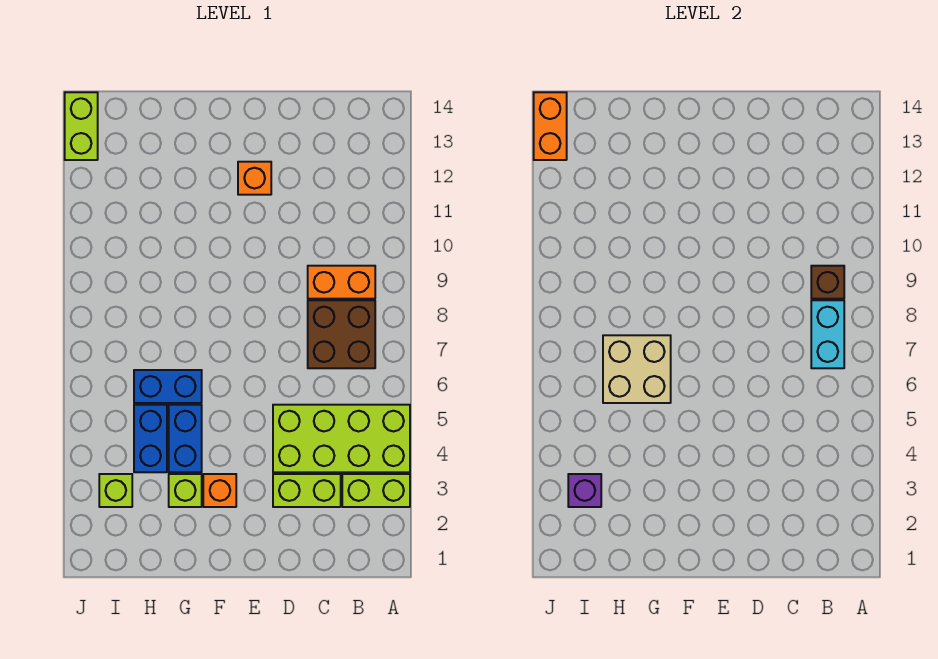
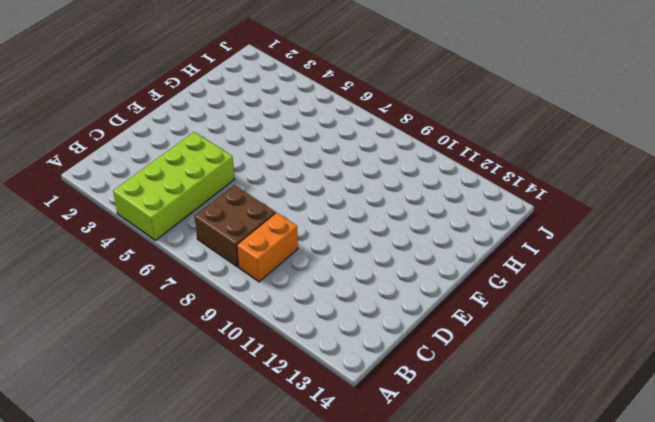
none -> lime 1x2 brick [342,474,410,507]
none -> lime 1x2 brick [273,474,341,507]
none -> orange 1x1 brick [238,162,271,195]

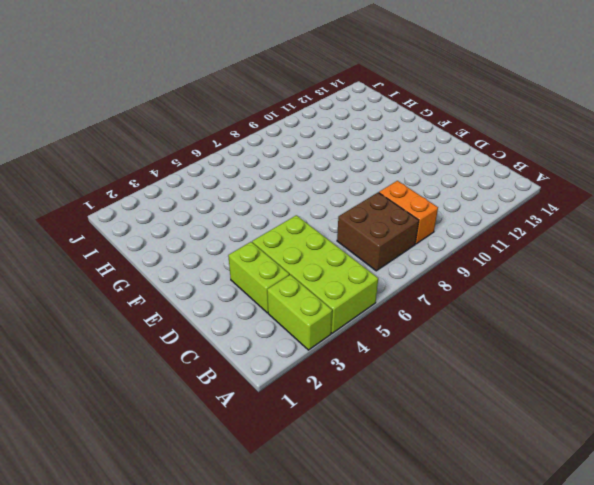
none -> orange 1x1 brick [238,162,271,195]
none -> orange 1x1 brick [203,474,236,507]
none -> lime 1x1 brick [169,474,202,507]

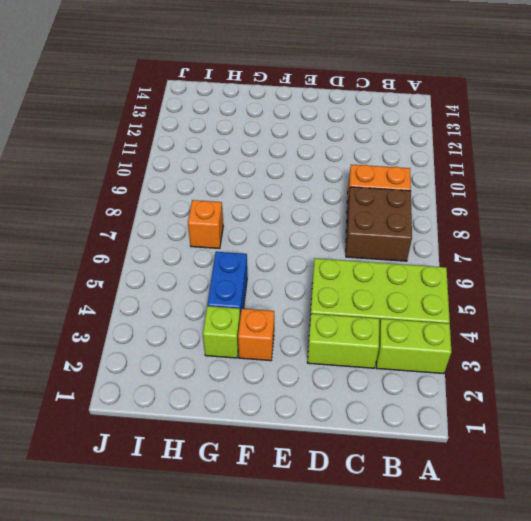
orange 1x1 brick [188,200,223,249] -> orange 1x1 brick moved to [238,162,271,195]
none -> blue 1x2 brick [134,370,202,403]
none -> blue 1x2 brick [134,405,167,472]
none -> lime 1x1 brick [99,474,132,507]

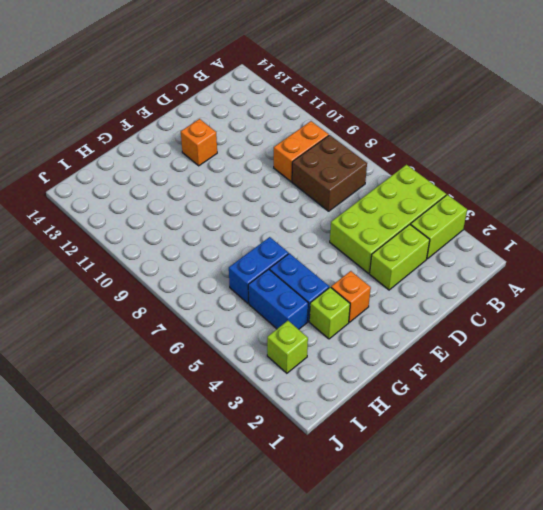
none -> lime 1x2 brick [65,92,98,160]
none -> cyan 1x2 brick [811,300,844,368]
none -> brown 1x1 brick [811,266,844,299]

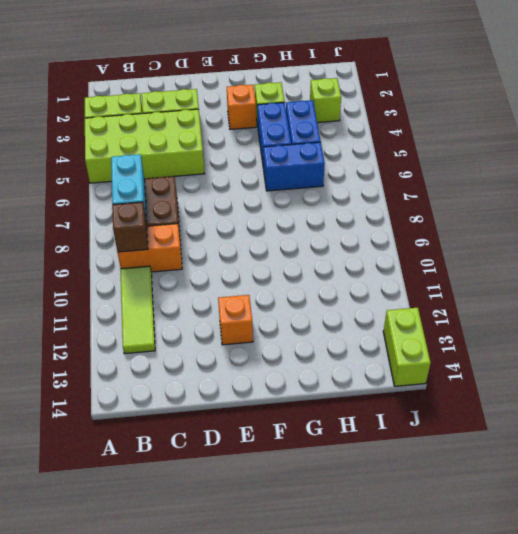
lime 1x3 tile [120,266,155,354] -> none
none -> tan 2x2 brick [603,335,671,403]
none -> purple 1x1 brick [568,474,601,507]
none -> orange 1x2 brick [534,92,567,160]

